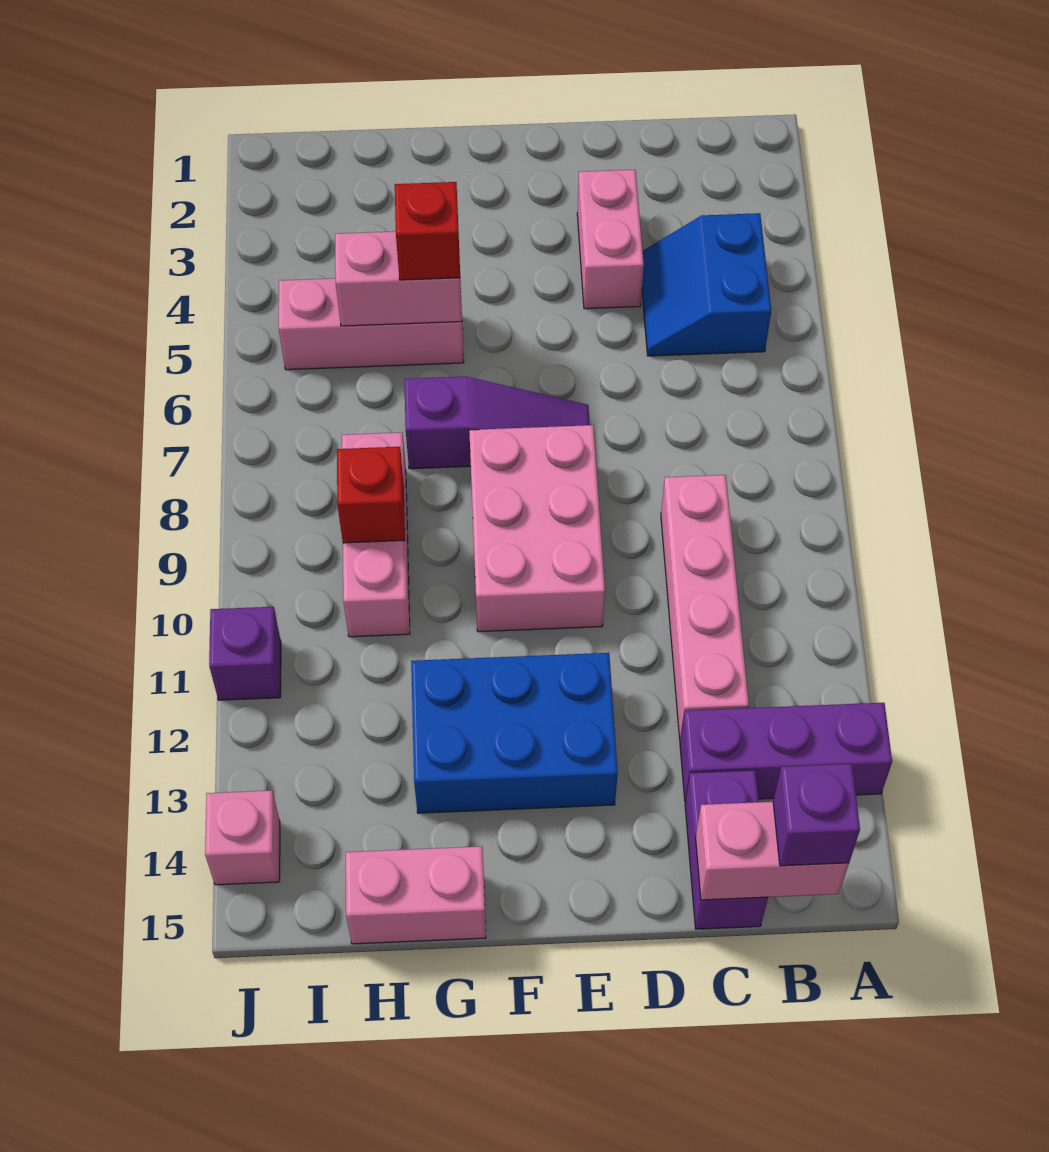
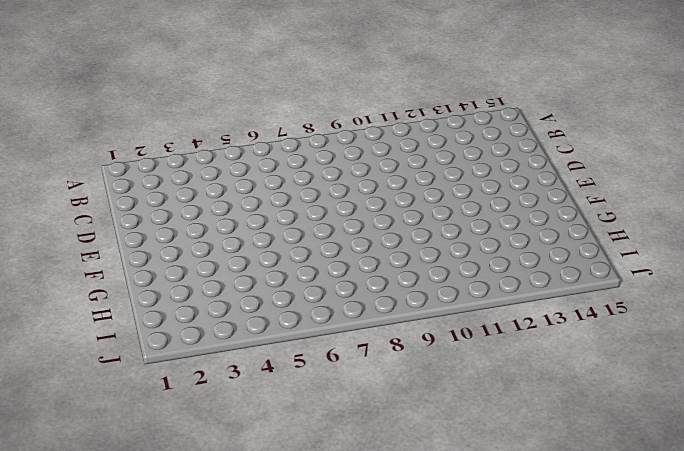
none -> purple 1x3 brick [680,703,892,802]
none -> blue 2x2 slope [642,213,771,356]
none -> pink 1x4 brick [661,475,749,740]

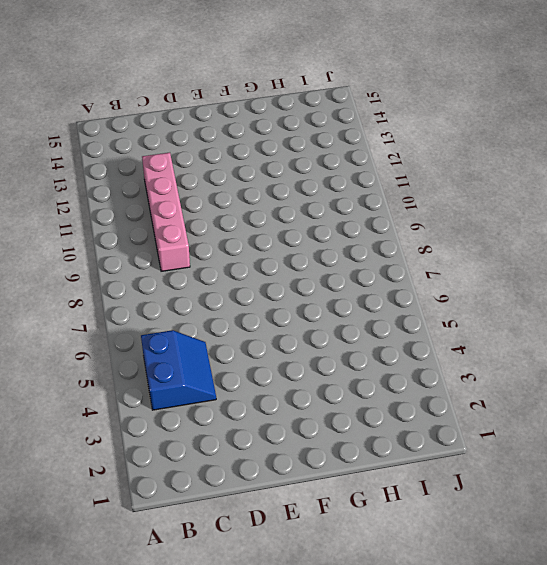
none -> purple 1x3 brick [680,703,892,802]
none -> purple 1x2 brick [685,771,768,929]
none -> pink 1x2 brick [577,170,644,309]

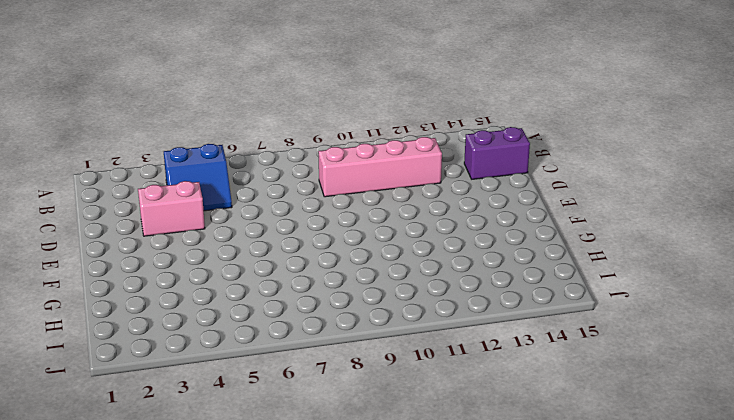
none -> purple 1x3 brick [680,703,892,802]
none -> purple 1x3 slope [404,377,590,469]
none -> pink 2x3 brick [469,425,605,632]

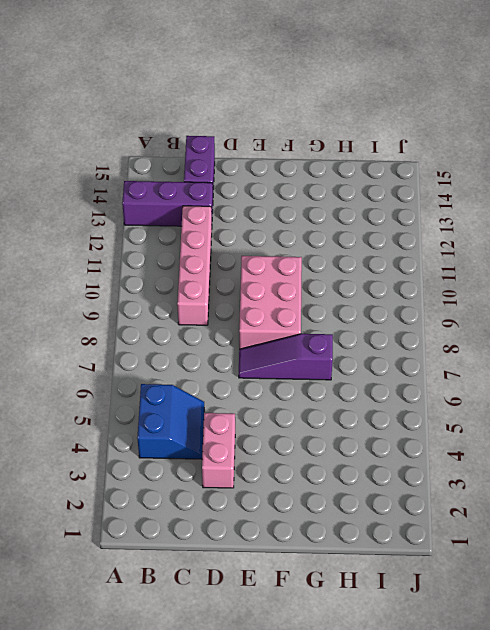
none -> blue 2x3 brick [411,653,618,813]
none -> pink 1x3 brick [279,278,464,370]
none -> pink 1x2 brick [346,846,486,944]

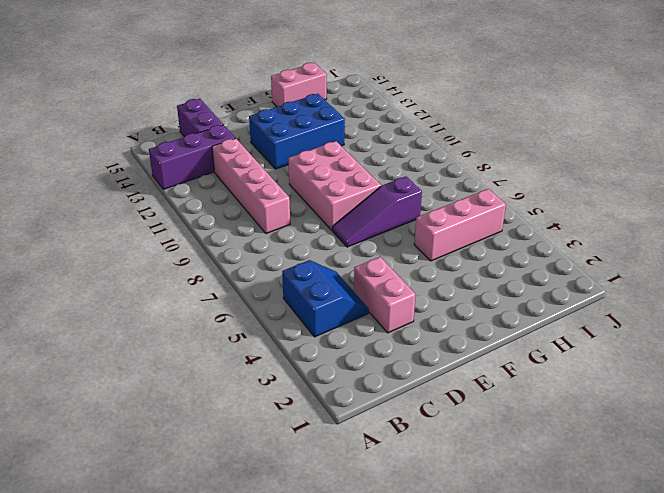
none -> pink 1x3 brick [342,432,410,637]
none -> purple 1x1 brick [209,607,281,700]
none -> pink 1x1 brick [205,790,280,885]

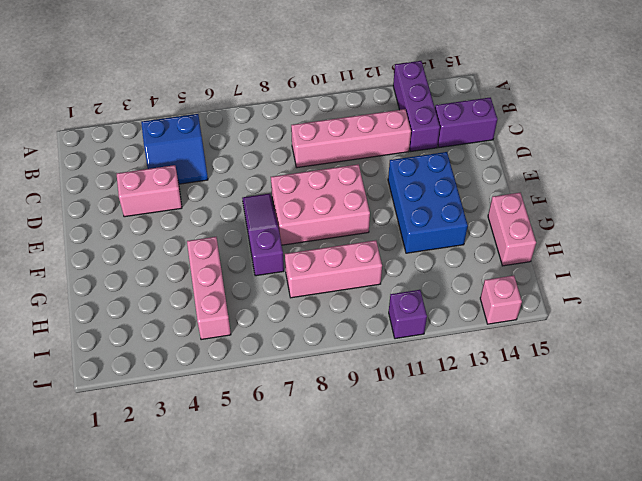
none -> pink 1x2 brick [696,802,849,900]
none -> pink 1x2 brick [335,231,462,326]
none -> red 1x1 brick [337,447,405,543]

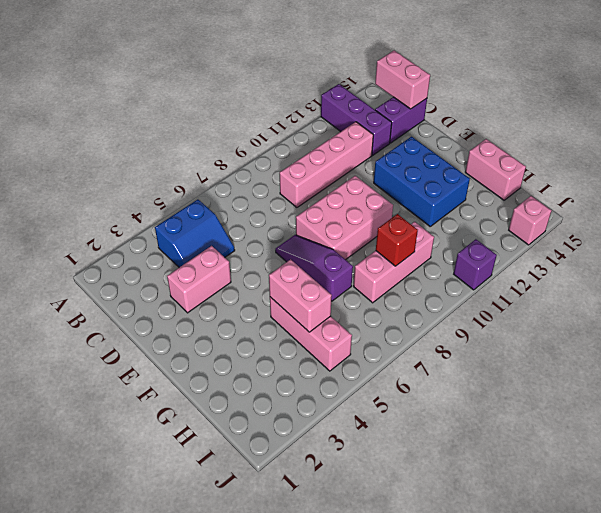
none -> purple 1x1 brick [773,764,860,866]
none -> red 1x1 brick [395,182,460,280]

